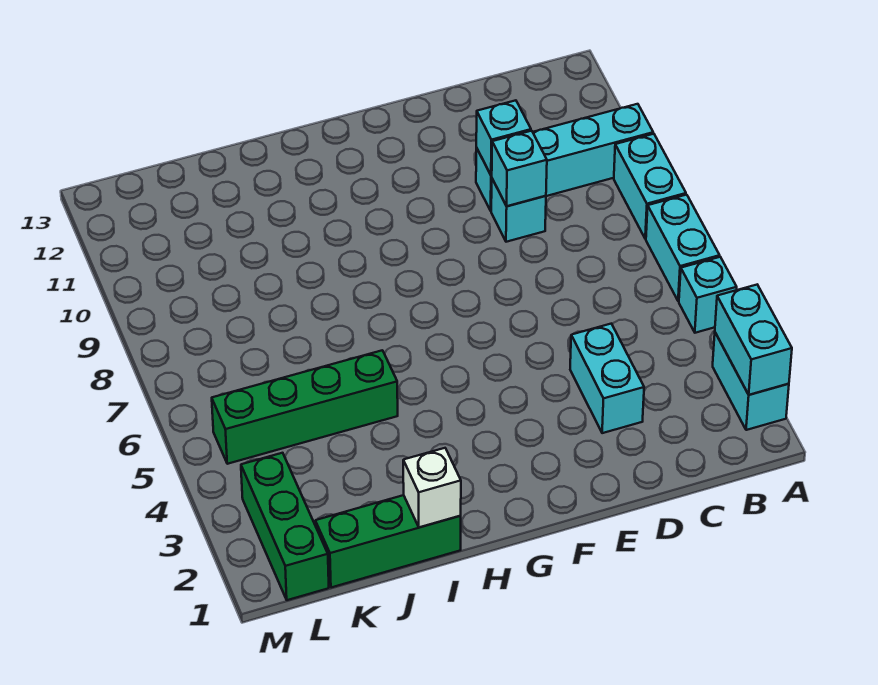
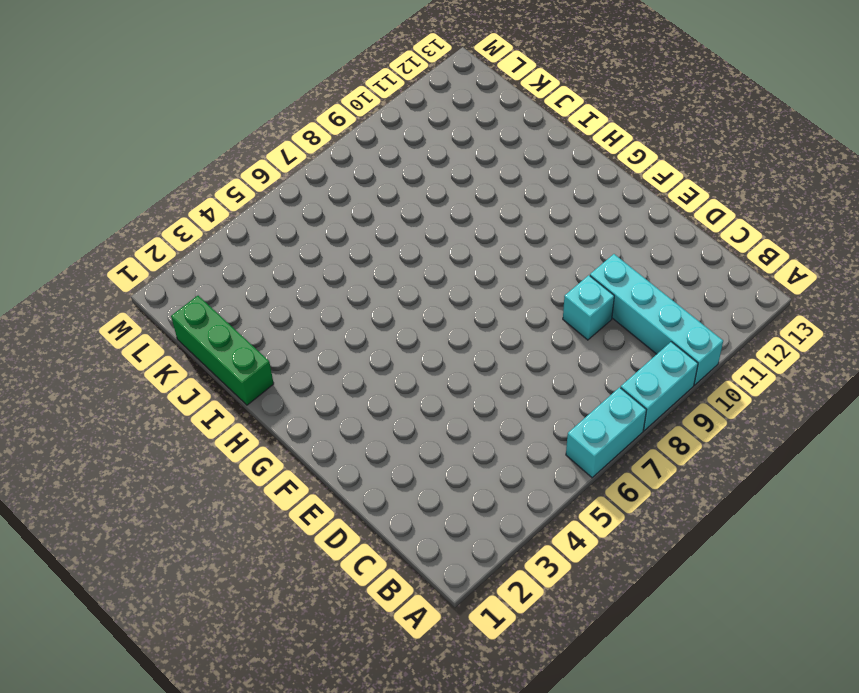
none -> cyan 1x2 brick [713,333,789,430]
none -> cyan 1x1 brick [679,257,737,333]
none -> cyan 1x2 brick [570,324,644,433]

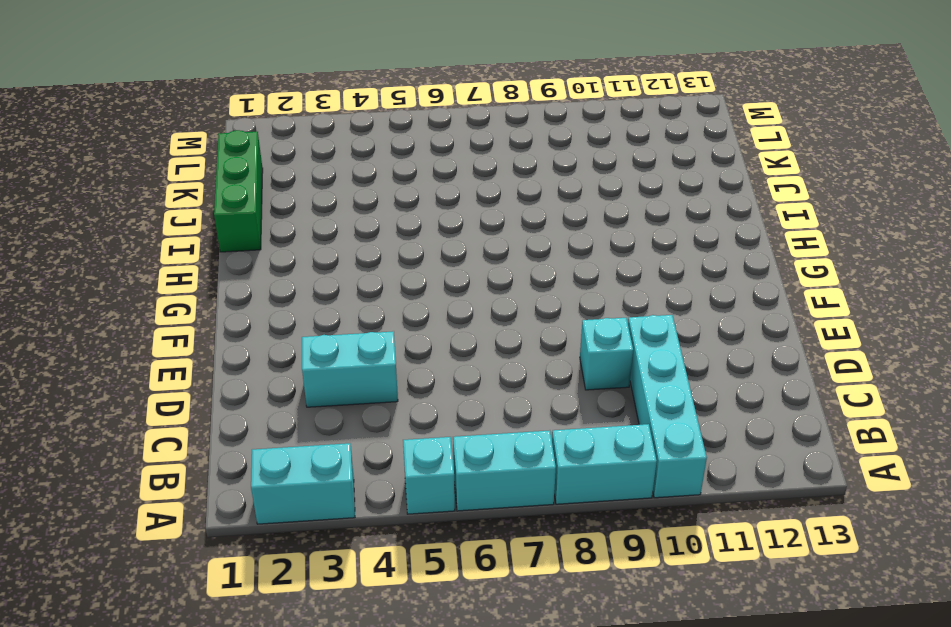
none -> green 1x4 brick [212,350,398,464]
none -> green 1x3 brick [241,453,329,600]
none -> cyan 1x2 brick [715,285,792,395]

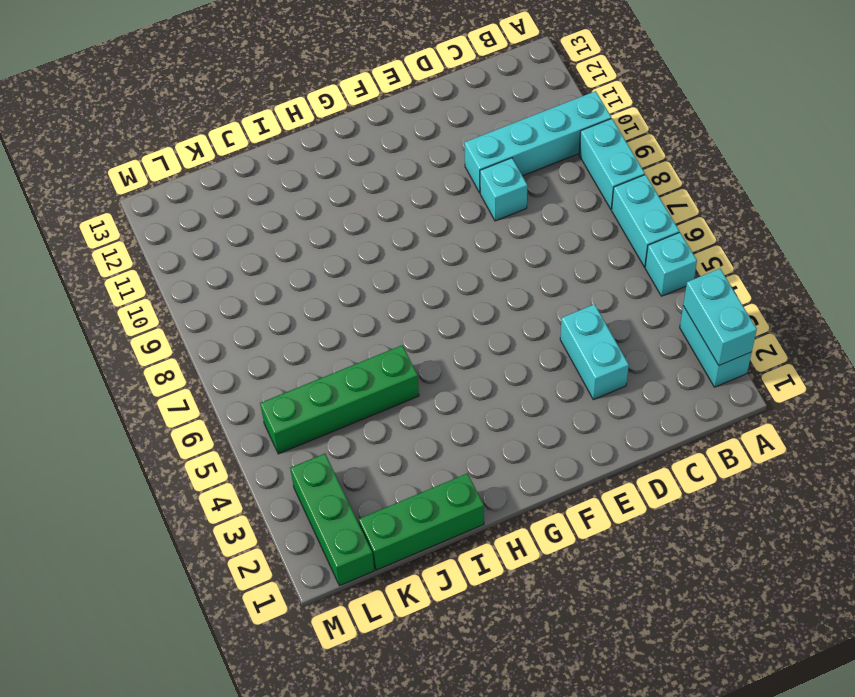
none -> cyan 1x1 brick [492,131,547,206]
none -> cyan 1x1 brick [476,100,531,176]
none -> white 1x1 brick [403,448,461,527]

